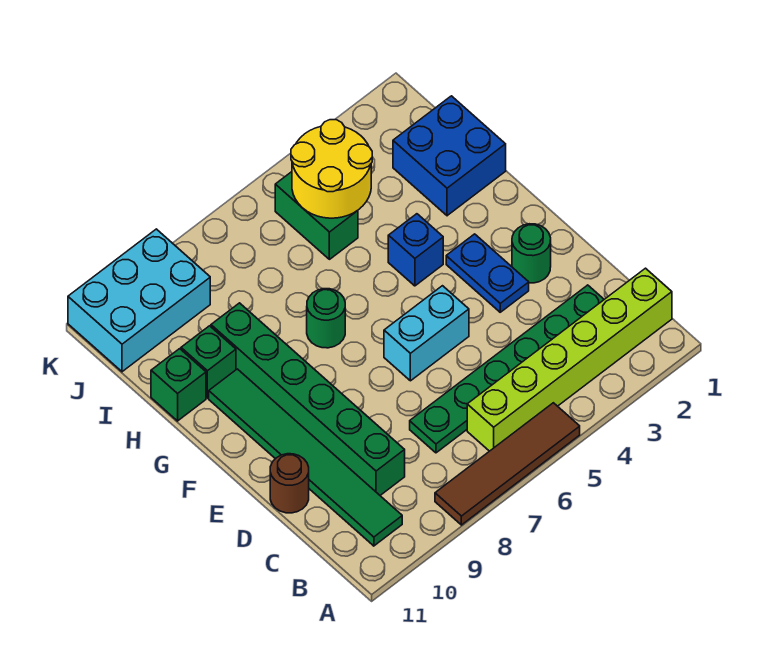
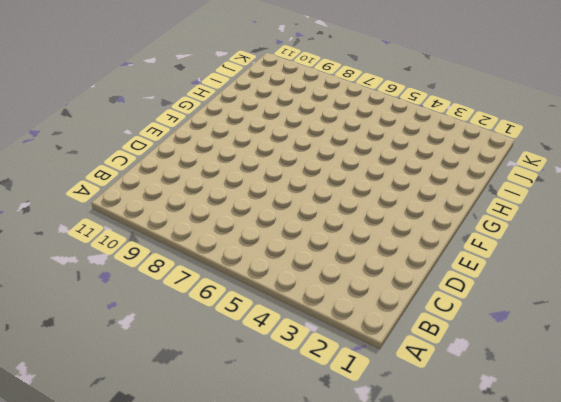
none -> brown 1x4 tile [435,403,580,525]
none -> lime 1x6 brick [467,268,672,451]
none -> green 1x6 tile [209,369,402,546]

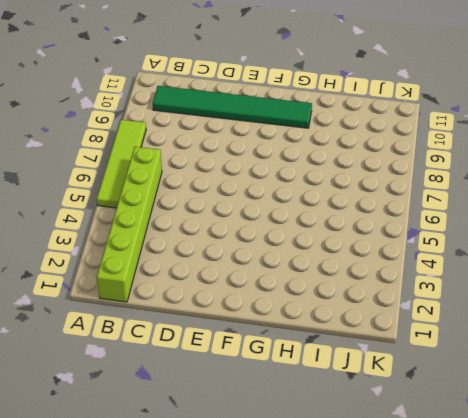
lime 1x4 tile [97,120,146,208] -> brown 1x4 tile [435,403,580,525]
none -> green 1x6 plate [410,285,604,453]
none -> green 1x6 brick [211,303,405,495]
none -> brown 1x1 round brick [270,454,309,513]

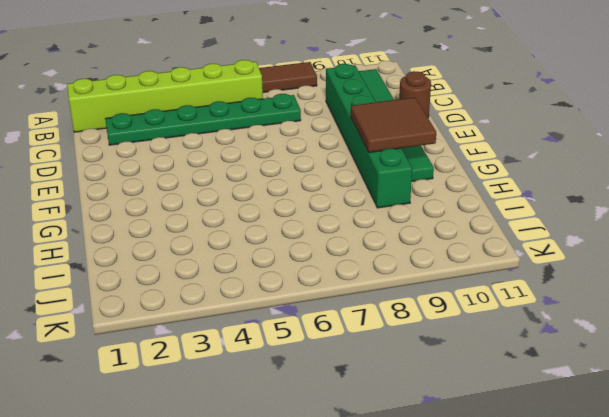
brown 2x2 tile [351,97,436,152] -> none
none -> green 1x1 round brick [512,224,551,283]
none -> blue 1x2 plate [446,234,529,312]
none -> cyan 1x2 brick [384,286,469,381]

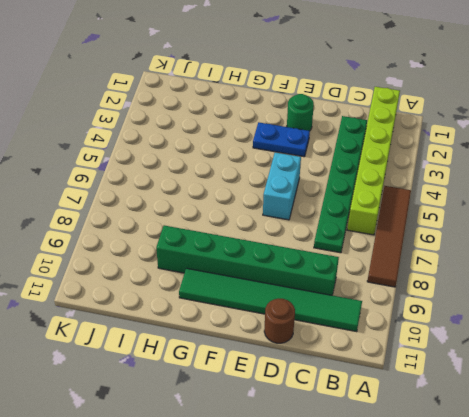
none -> blue 1x1 brick [388,214,443,286]
none -> green 1x1 round brick [307,289,345,348]
none -> blue 2x2 brick [393,96,506,216]

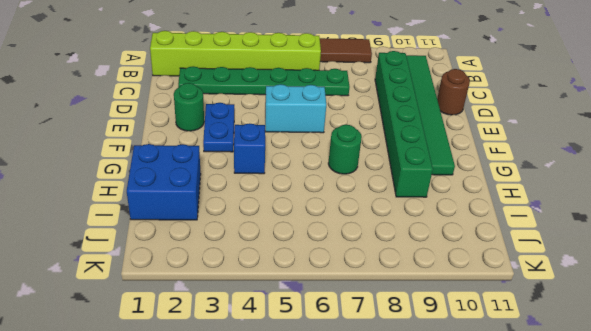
none -> green 1x1 brick [181,326,236,398]
none -> green 1x1 brick [151,349,206,421]
none -> green 1x2 brick [275,172,358,259]

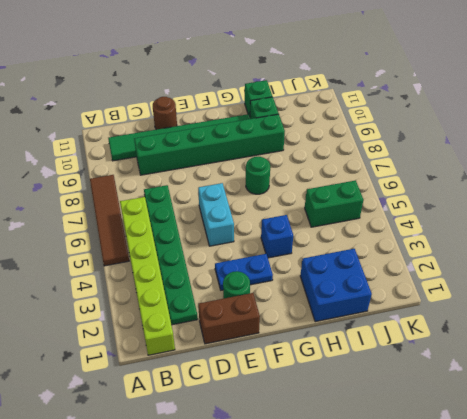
brown 1x2 brick [198,293,260,344] -> none
none -> cyan 2x3 brick [68,229,210,372]
none -> yellow 2x2 round brick [291,120,372,218]

